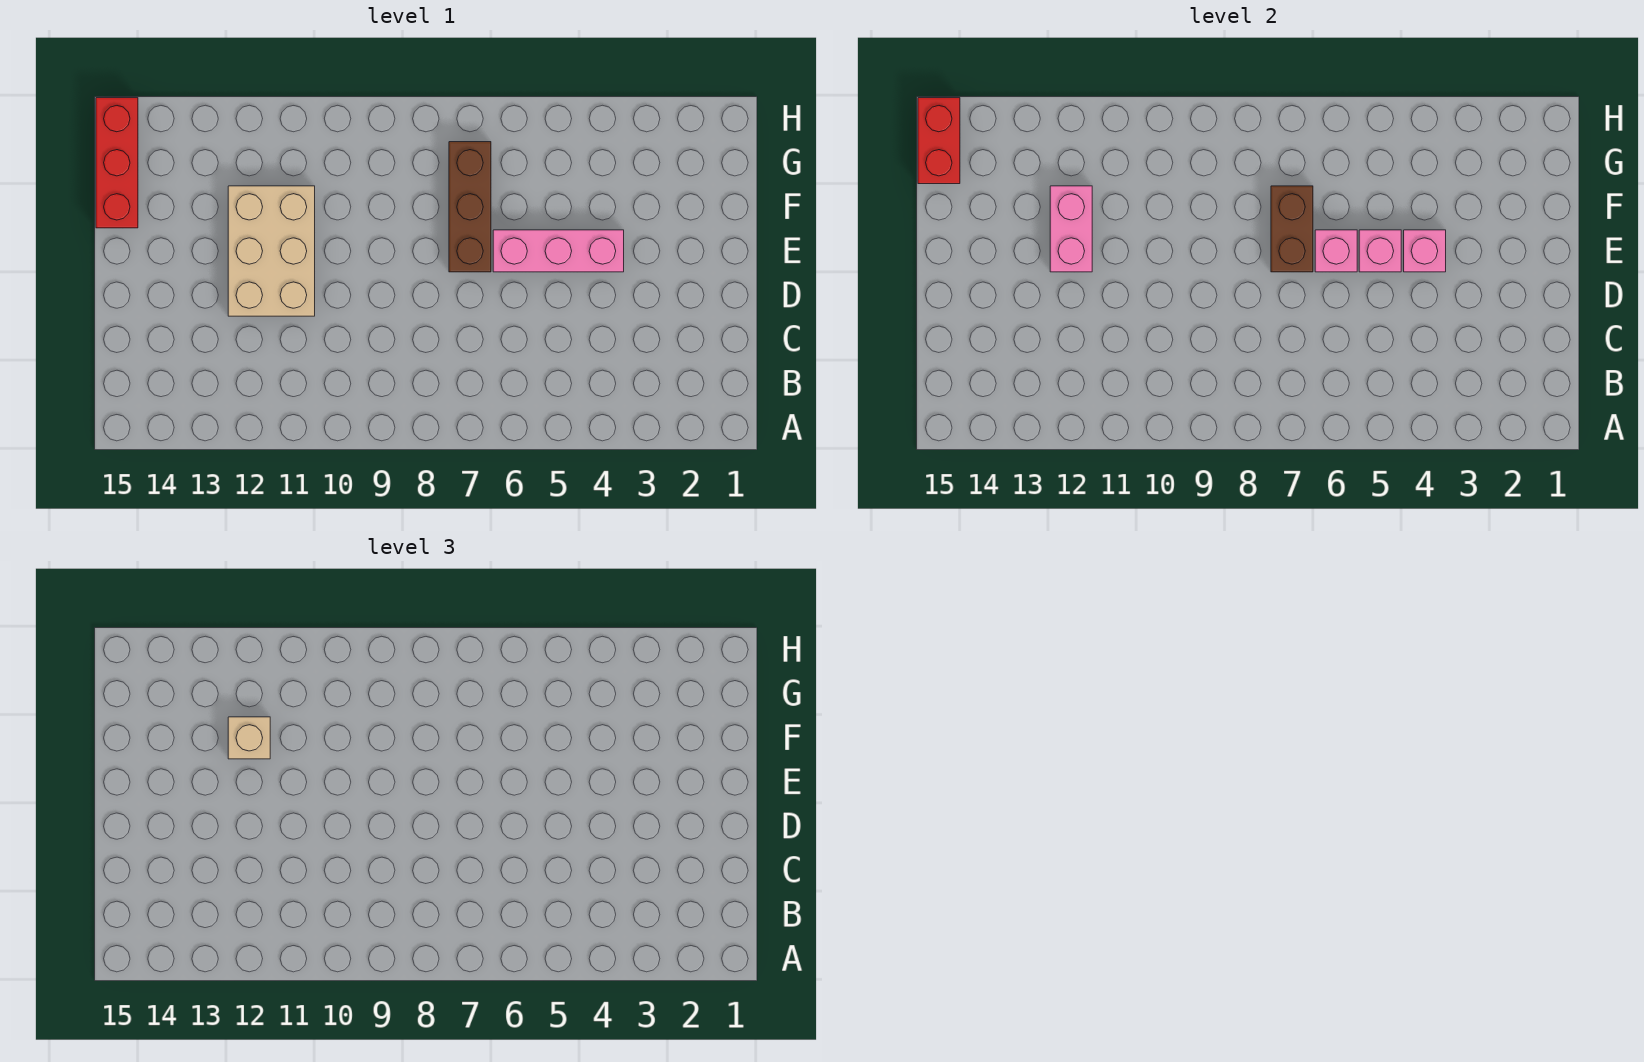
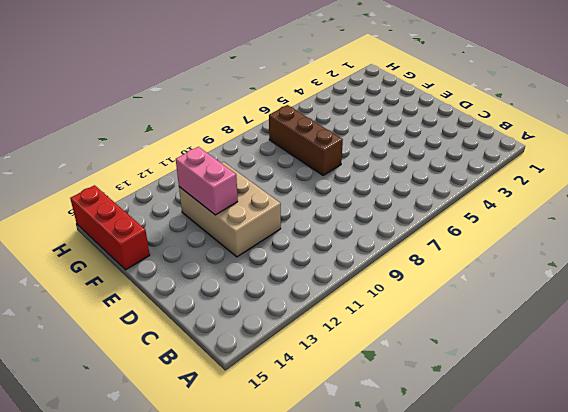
none -> pink 1x3 brick [493,230,624,272]
none -> pink 1x1 brick [1404,230,1446,272]

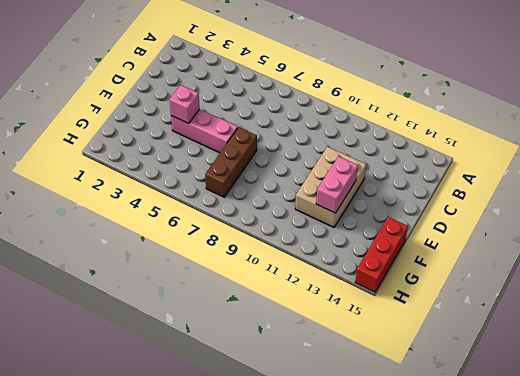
none -> pink 1x1 brick [1359,230,1401,272]
none -> pink 1x1 brick [1315,230,1357,272]

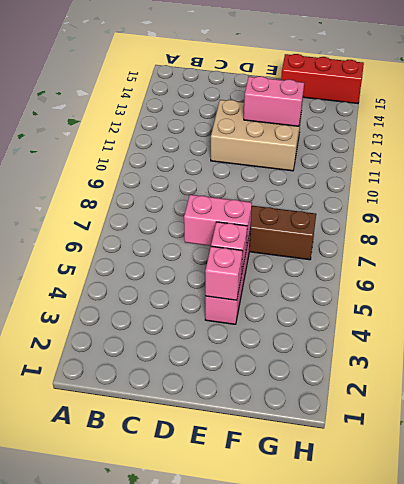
pink 1x2 brick [184,195,252,249] -> pink 1x1 brick [1315,230,1357,272]
none -> brown 1x2 brick [1271,186,1313,272]
none -> red 1x2 brick [918,98,960,184]

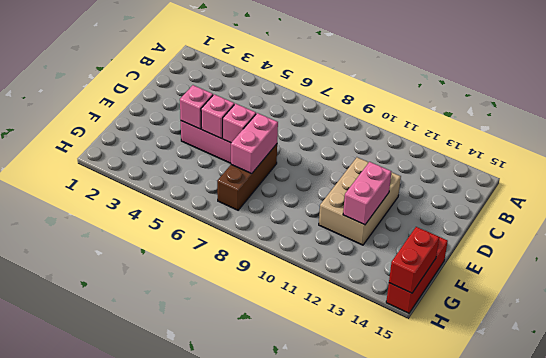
pink 1x2 brick [231,113,278,173] -> brown 1x2 brick [1271,186,1313,272]
none -> tan 1x1 brick [228,717,270,759]

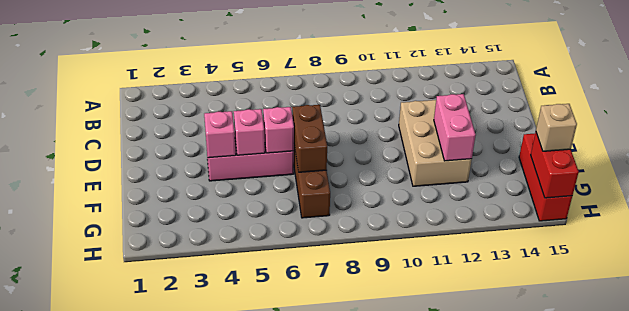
tan 1x1 brick [536,104,577,151] -> tan 1x1 brick moved to [228,717,270,759]

